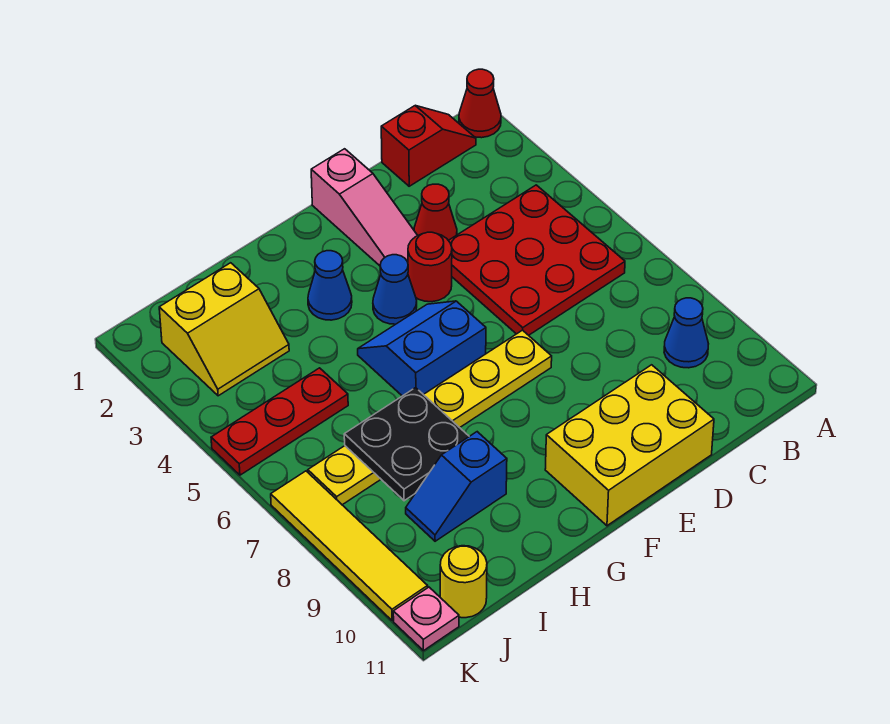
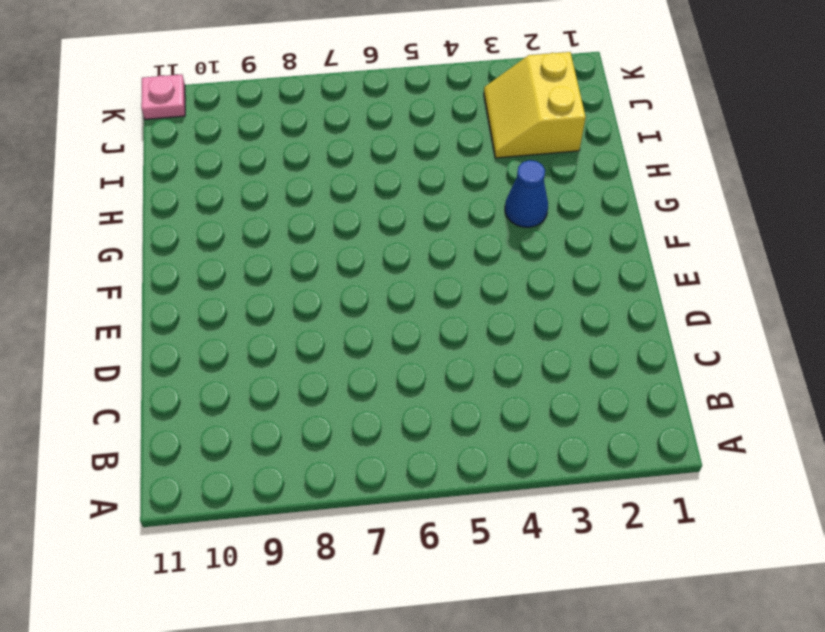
none -> red 1x1 cone [459,69,501,138]
none -> red 1x2 slope [381,106,476,186]
none -> red 3x3 plate [448,185,625,335]

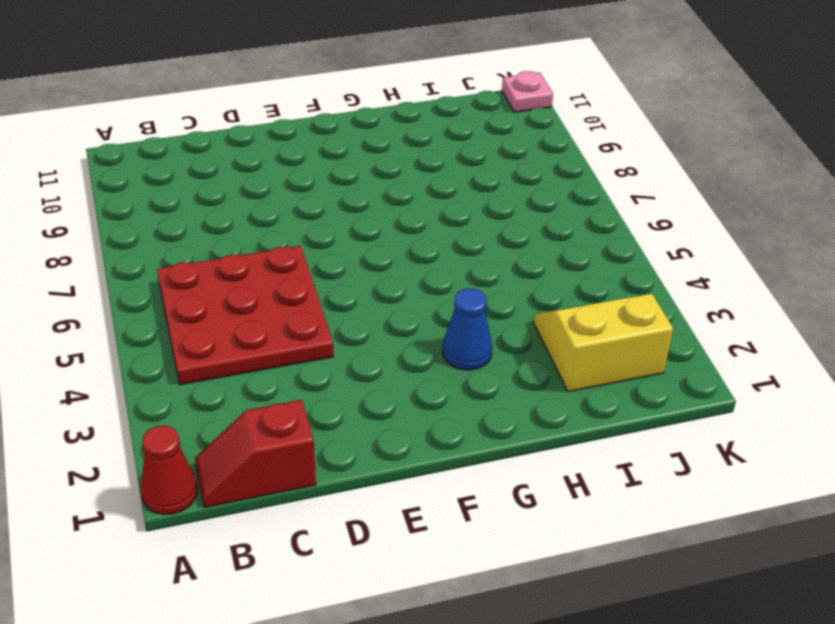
none -> blue 1x1 cone [664,298,708,368]
none -> red 1x1 cone [414,184,457,240]
none -> yellow 2x3 brick [545,365,714,526]

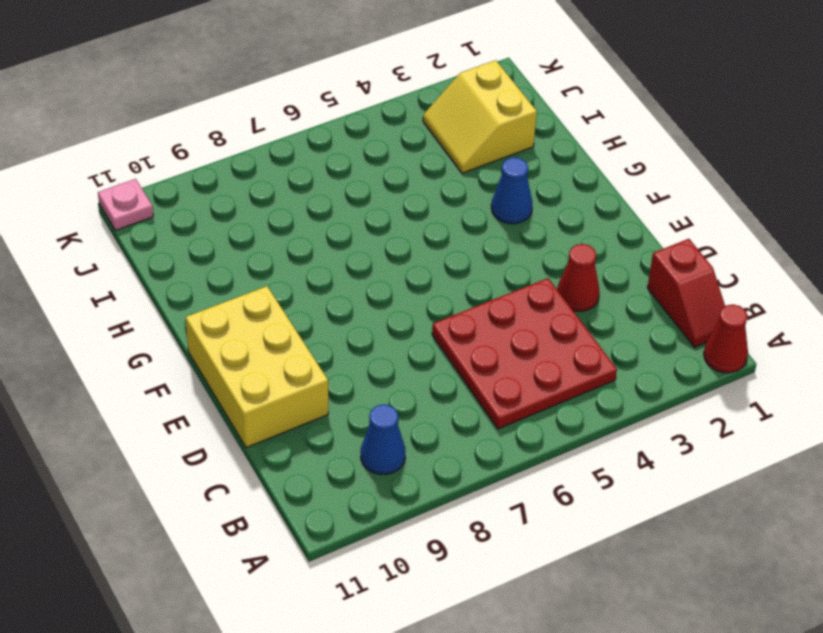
none -> pink 1x3 slope [311,149,418,266]
none -> red 1x1 round brick [408,232,452,302]
none -> yellow 1x6 plate [308,330,552,505]

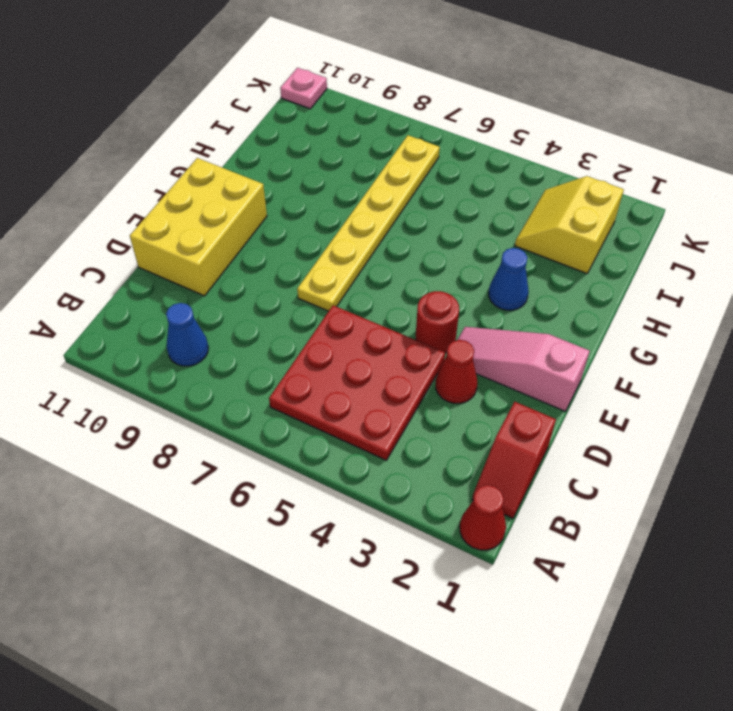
none -> blue 1x1 cone [373,255,417,324]
none -> blue 2x2 slope [358,301,486,396]
none -> blue 1x2 slope [406,432,507,541]

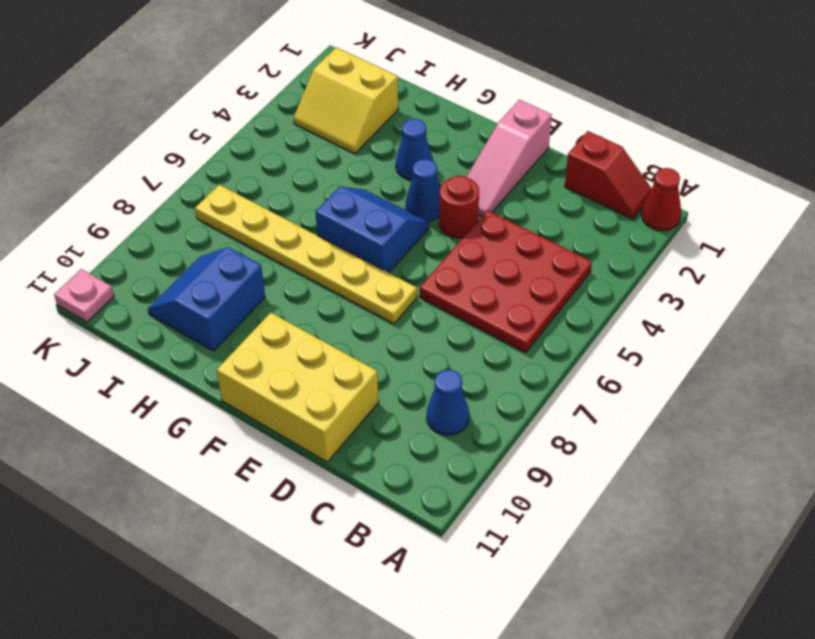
blue 2x2 slope [148,247,265,351] -> blue 1x2 slope [406,432,507,541]
none -> red 1x1 cone [414,184,457,240]
none -> red 1x3 plate [211,368,348,475]
none -> yellow 1x1 round brick [440,546,487,618]

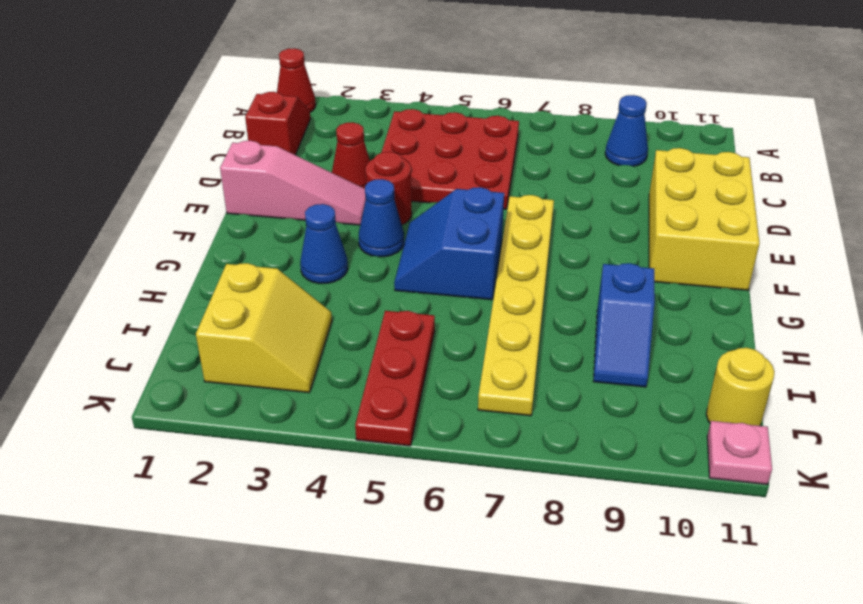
none -> yellow 1x4 tile [271,471,428,621]
none -> black 2x2 plate [344,388,469,501]

